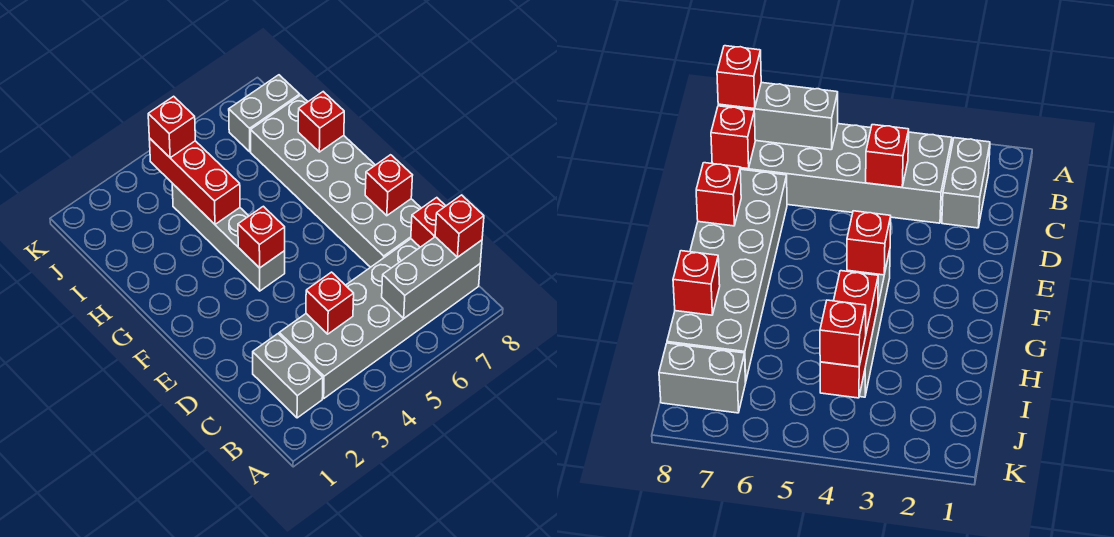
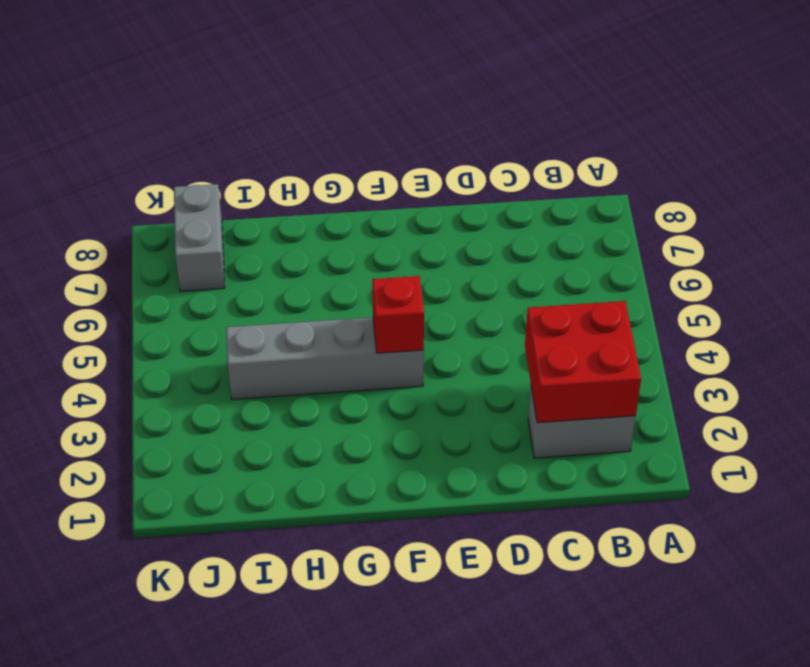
red 2x2 brick [525,301,641,423] -> none
none -> grey 2x6 brick [279,239,480,398]
none -> grey 2x6 brick [251,95,421,267]
none -> grey 1x3 brick [382,237,482,319]

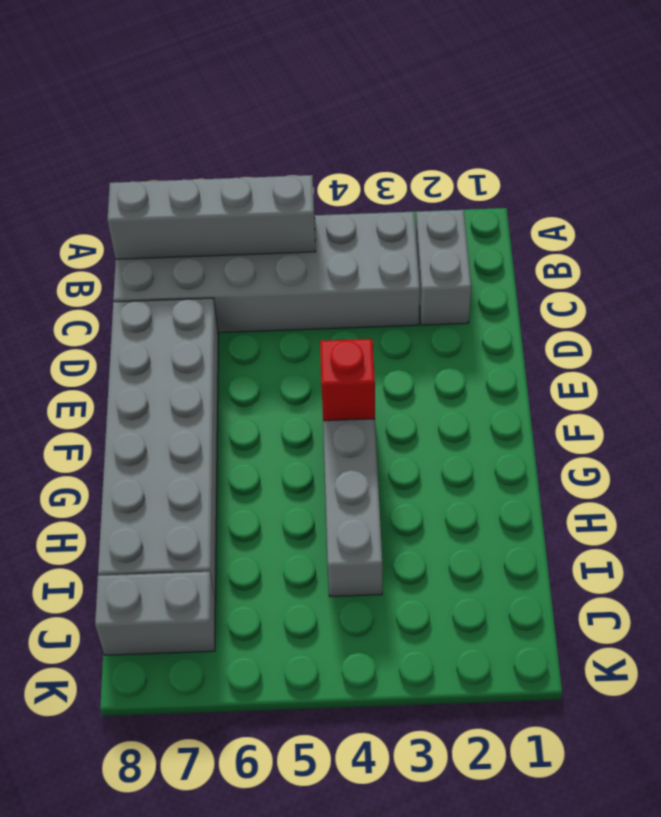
grey 1x4 brick [107,175,316,259] -> grey 1x3 brick [382,237,482,319]
none -> red 1x1 brick [306,272,354,334]
none -> red 1x1 brick [411,198,445,247]
none -> red 1x1 brick [365,155,413,216]

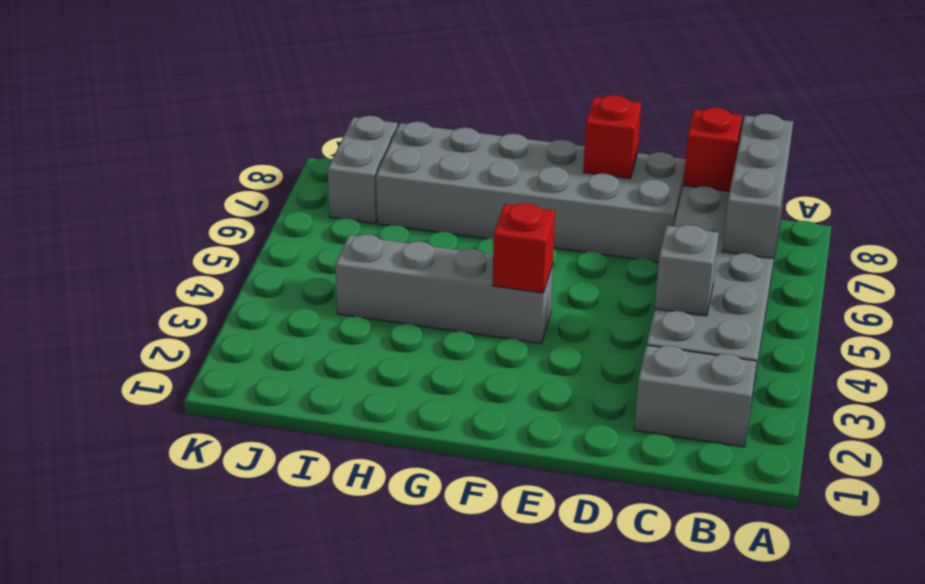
grey 1x1 brick [655,225,719,316] -> red 1x1 brick [306,272,354,334]
none -> red 1x3 brick [149,138,240,224]
none -> red 1x1 brick [298,92,344,152]
none -> red 1x1 brick [435,195,484,257]

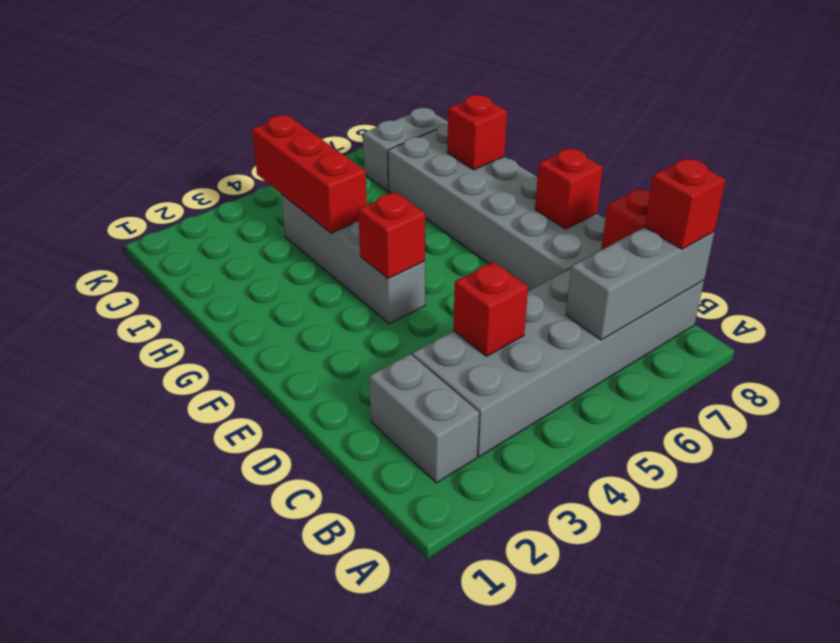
none -> red 1x1 brick [148,96,195,158]

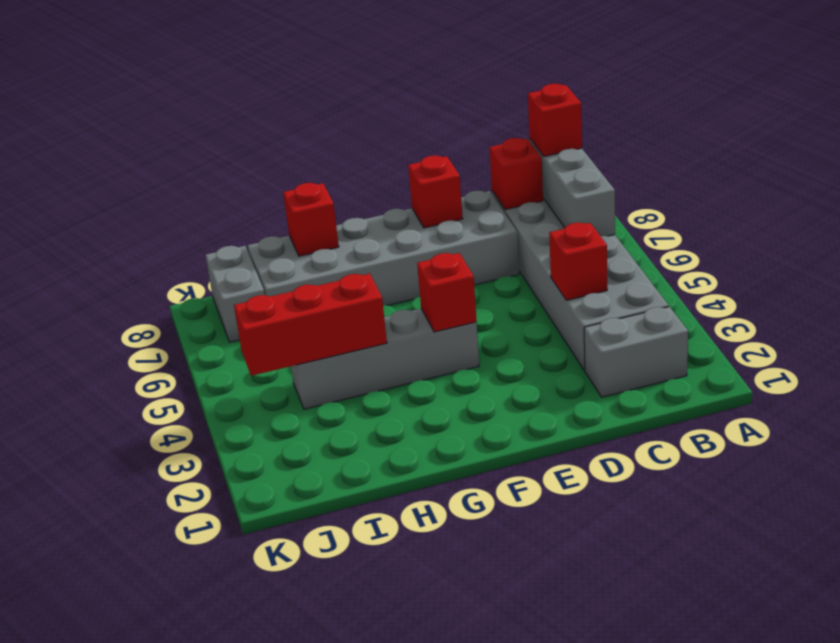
none -> red 1x1 brick [148,96,195,158]

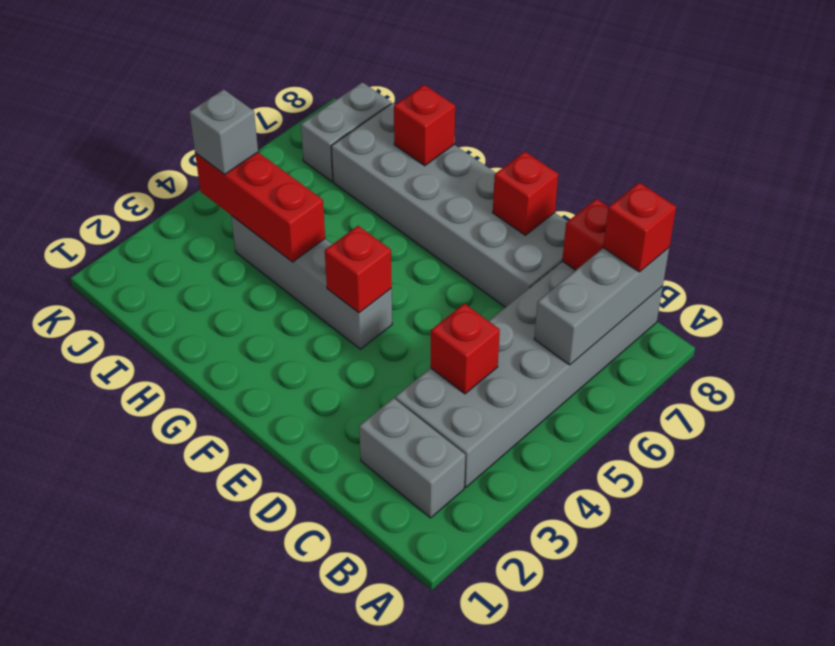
grey 1x1 brick [189,89,258,175] -> red 1x1 brick [148,96,195,158]

